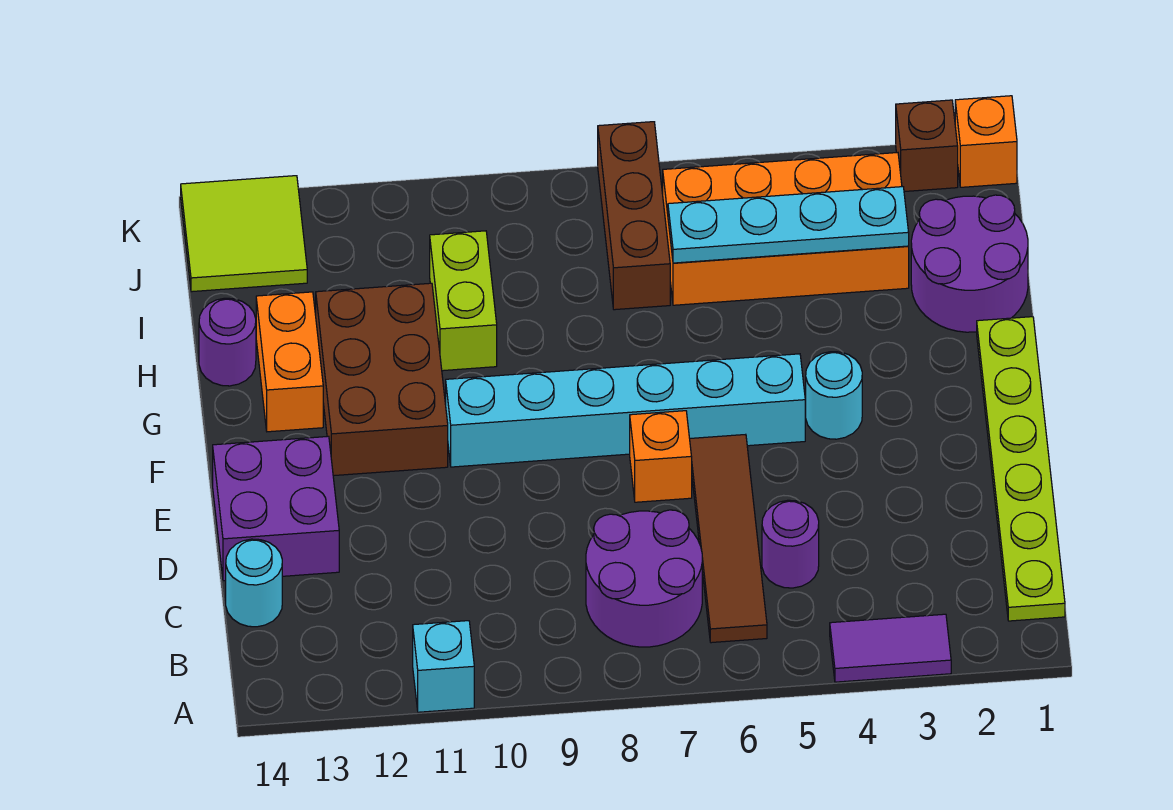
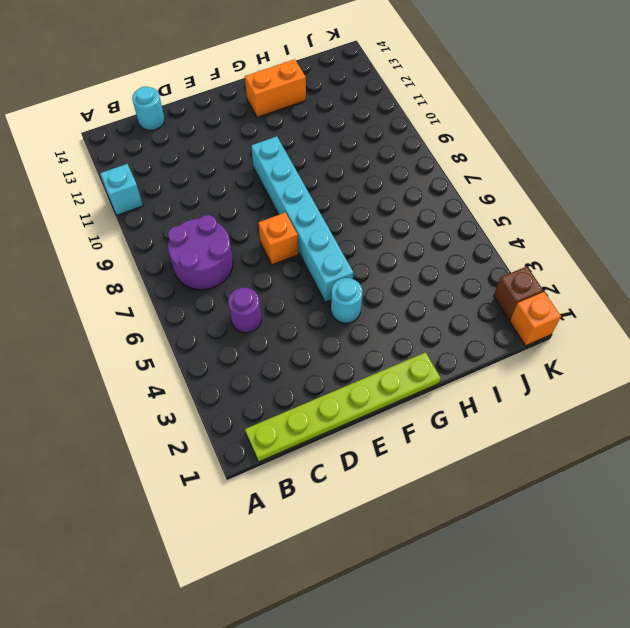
none -> purple 1x2 tile [830,614,951,682]
none -> brown 1x4 tile [690,434,767,643]
none -> purple 2x2 brick [213,436,339,581]

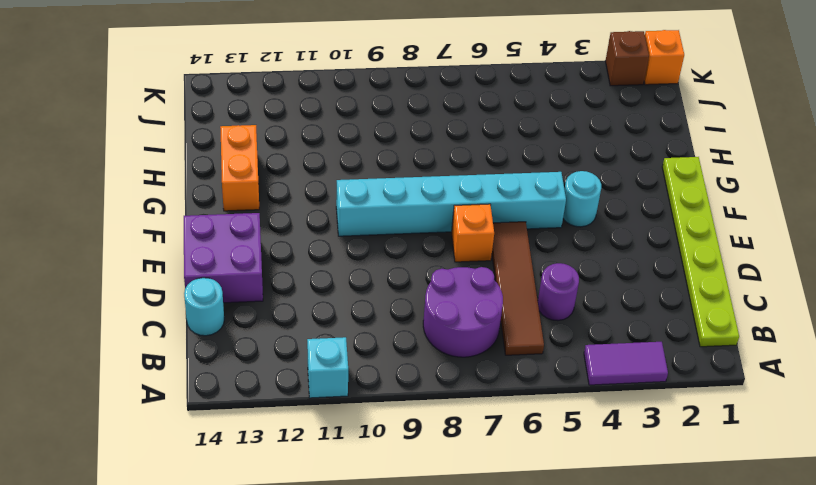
none -> brown 2x3 brick [316,283,448,476]
none -> purple 2x2 round brick [911,195,1028,332]
none -> lime 1x2 brick [430,231,497,371]

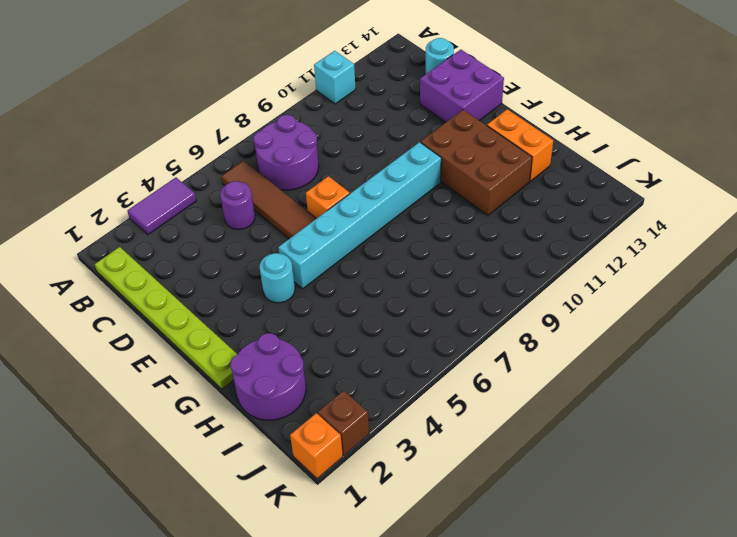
none -> lime 1x2 brick [430,231,497,371]
none -> purple 1x1 round brick [199,298,256,386]
none -> orange 2x4 brick [663,153,909,305]

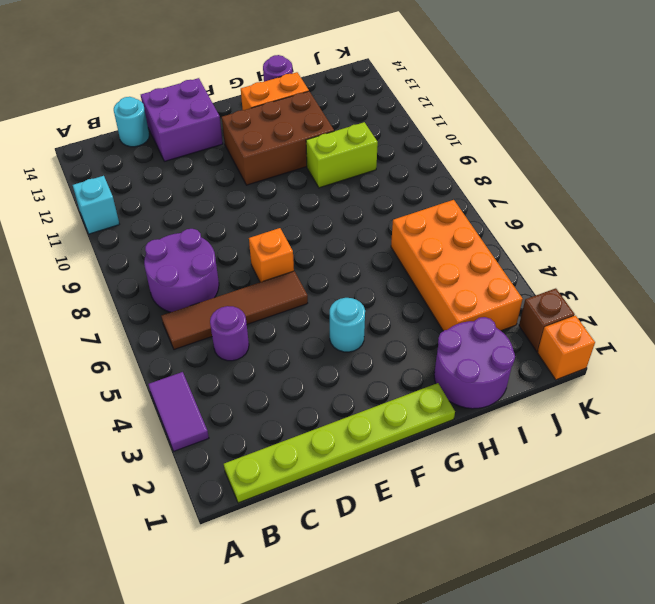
none -> cyan 1x6 brick [446,354,805,467]
none -> brown 1x3 brick [598,122,670,310]
none -> lime 2x2 tile [181,176,307,292]

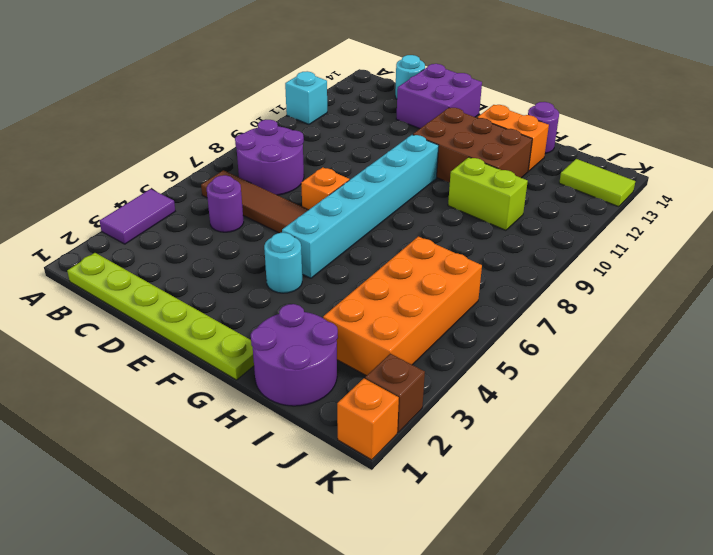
lime 1x2 tile [559,159,635,207] -> lime 2x2 tile [181,176,307,292]
none -> brown 1x3 brick [598,122,670,310]
none -> cyan 1x4 plate [668,187,909,263]

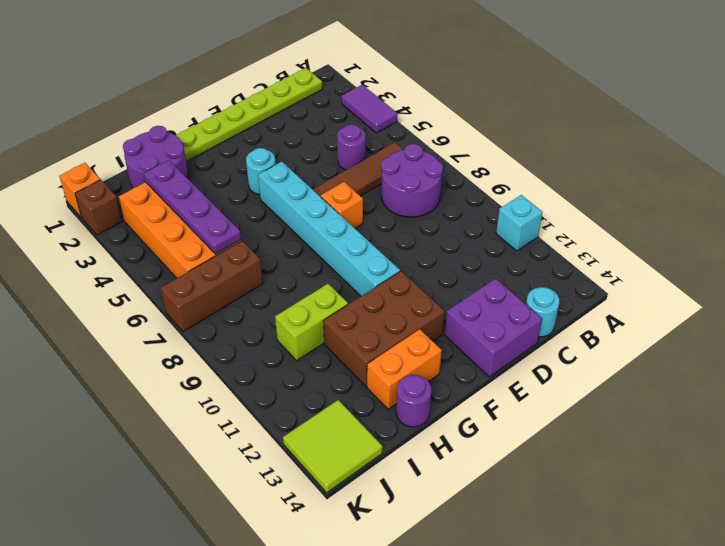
purple 1x4 plate [144,160,241,254] -> cyan 1x4 plate [668,187,909,263]

